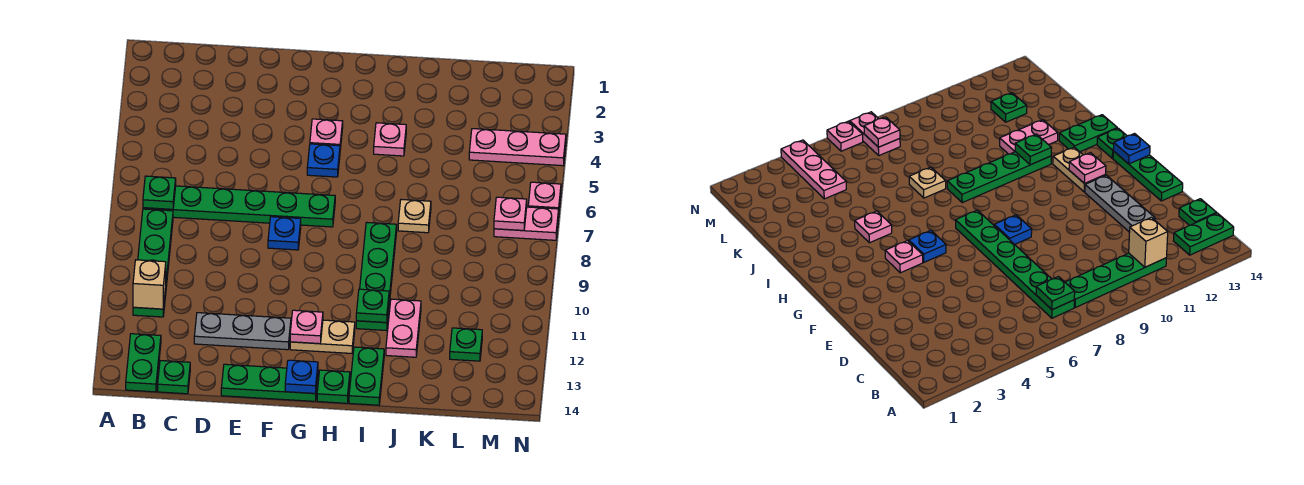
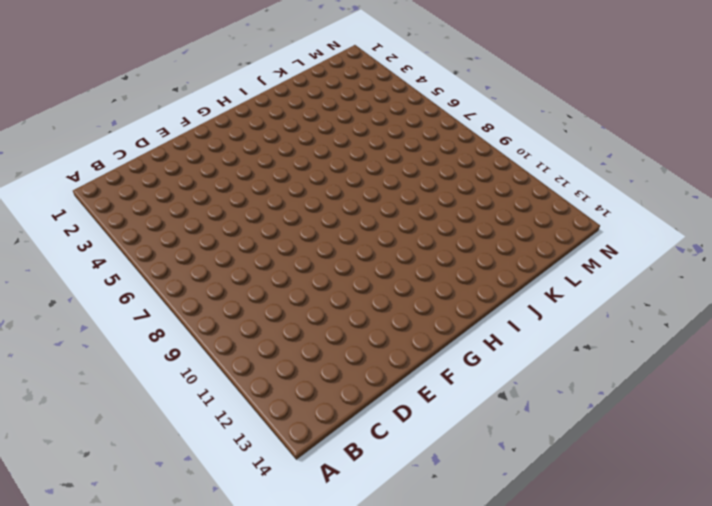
none -> green 1x6 plate [143,186,335,227]
none -> green 1x4 plate [133,209,173,317]
none -> green 1x2 plate [126,334,161,392]

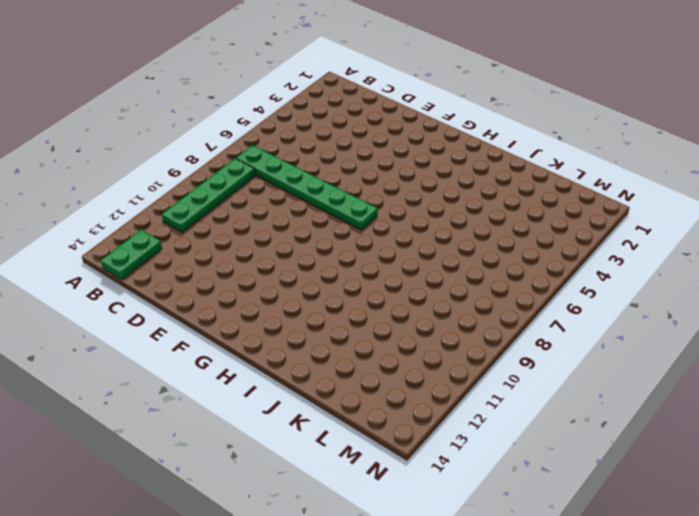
none -> green 1x1 plate [158,361,190,394]
none -> grey 1x3 plate [194,313,291,350]
none -> green 1x3 plate [221,364,318,401]

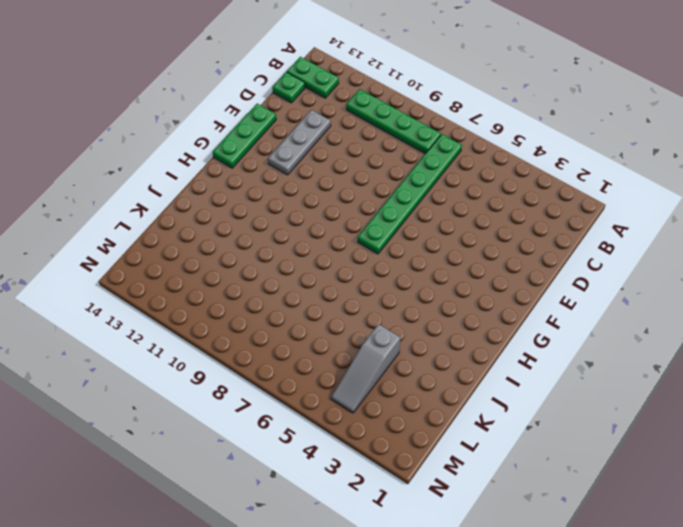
grey 1x3 slope [331,324,400,413] -> pink 1x3 plate [469,129,566,166]
none -> blue 1x1 plate [268,217,301,250]
none -> pink 1x1 plate [310,119,343,149]
none -> blue 1x1 plate [307,144,340,177]

